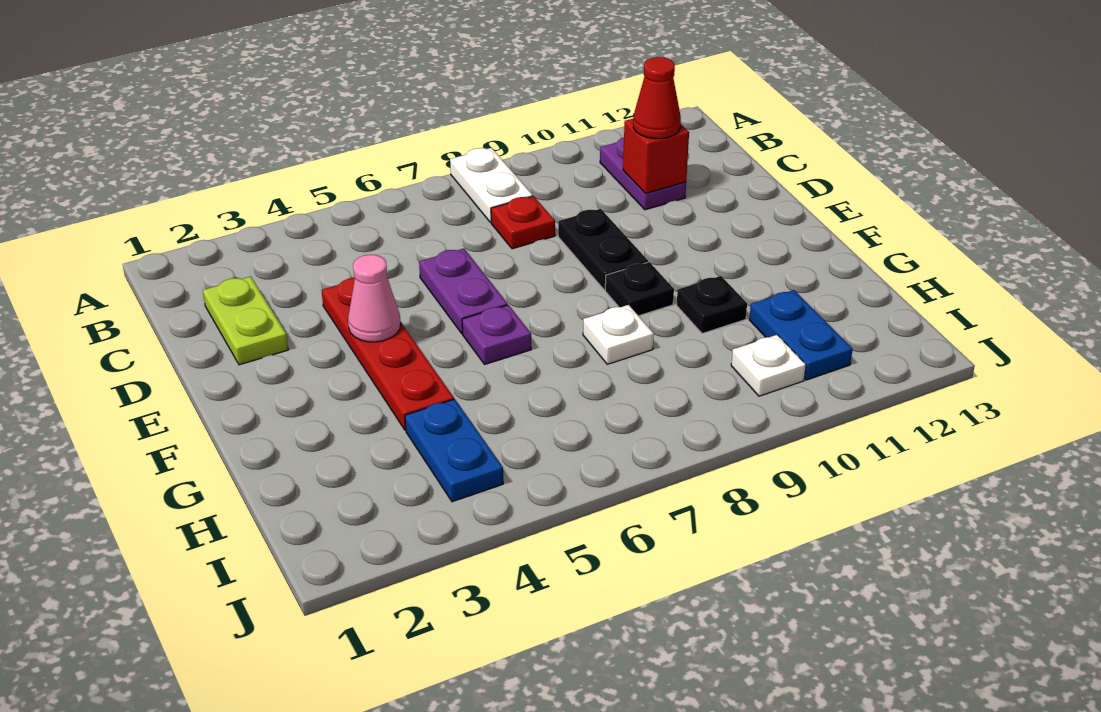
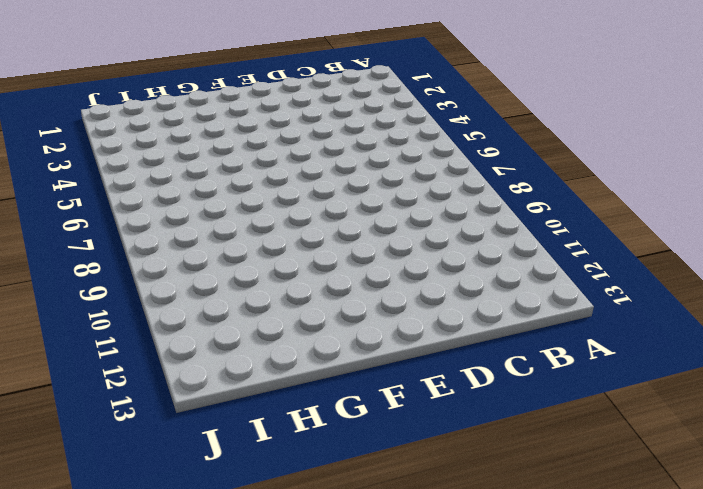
none -> white 1x2 plate [450,148,533,223]
none -> purple 1x2 plate [600,137,686,210]
none -> lime 1x2 plate [203,276,288,365]

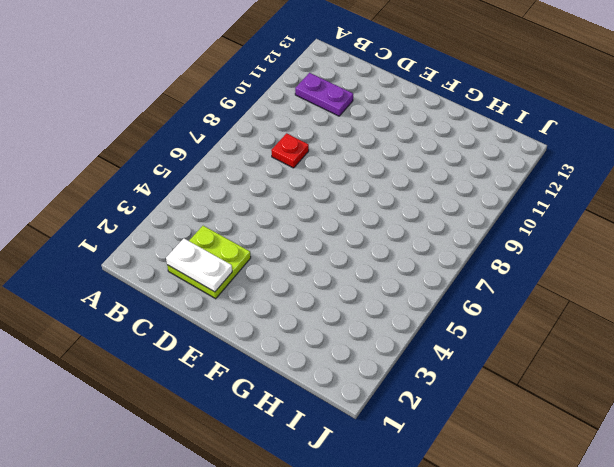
lime 2x2 plate [167,226,251,299] -> lime 1x2 plate [203,276,288,365]
white 1x2 plate [166,239,232,292] -> white 1x2 plate moved to [450,148,533,223]
none -> red 1x4 plate [322,278,454,430]
none -> purple 1x2 plate [419,249,508,334]
none -> black 1x2 plate [558,209,648,290]

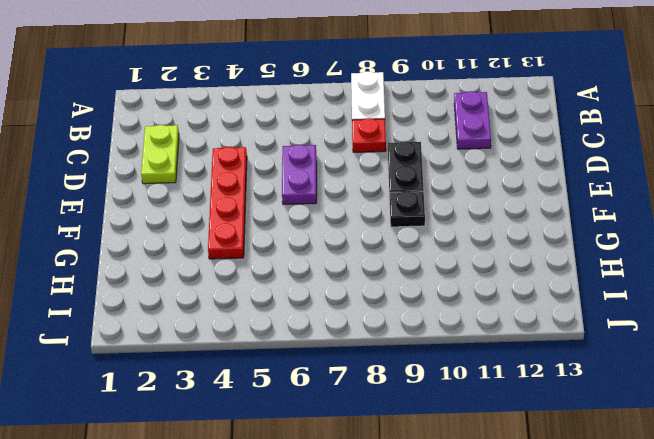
none -> purple 1x1 plate [462,305,531,365]
none -> white 1x1 plate [583,305,654,364]
none -> black 1x1 plate [677,276,747,334]

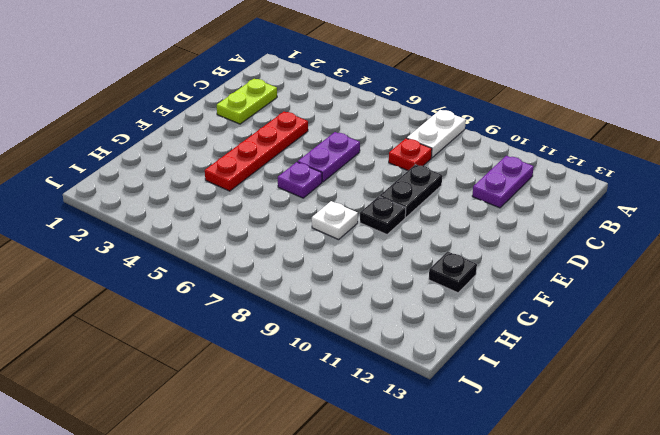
black 1x1 plate [429,251,477,293] -> black 1x1 plate moved to [677,276,747,334]
none -> blue 1x2 plate [405,399,503,502]
none -> blue 1x2 plate [749,290,853,380]
none -> white 1x1 plate [731,335,806,396]

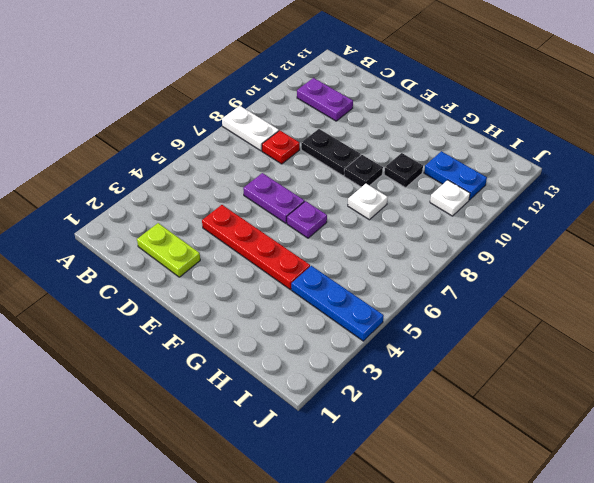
blue 1x3 plate [291,266,384,341] -> blue 1x2 plate [405,399,503,502]
none -> red 1x1 brick [623,119,689,194]
none -> pink 1x1 cone [348,255,401,342]
none -> red 1x1 cone [633,57,681,139]

